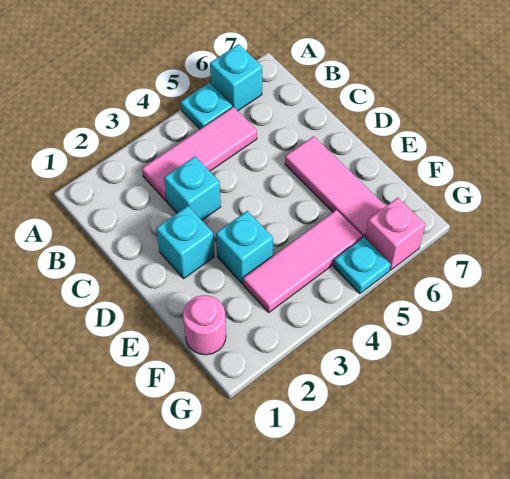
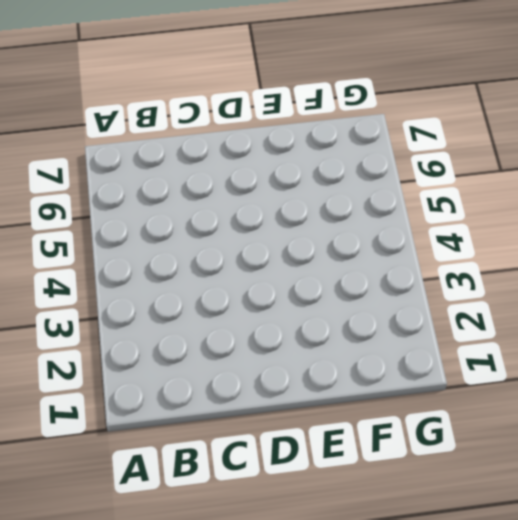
none -> cyan 1x1 plate [181,83,232,129]
none -> cyan 1x1 brick [210,44,262,111]

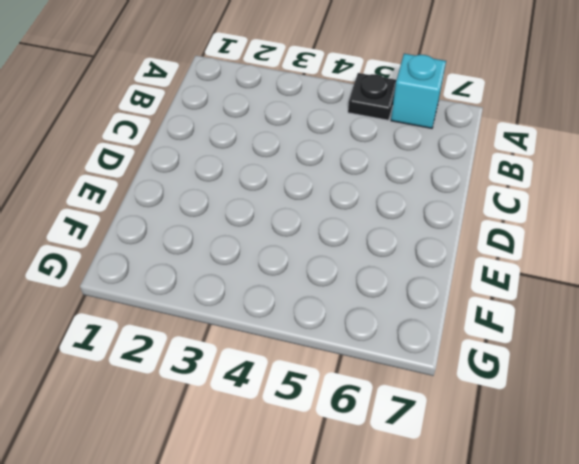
black 1x1 plate [348,73,396,120] -> cyan 1x1 plate [181,83,232,129]
none -> pink 1x3 tile [142,107,257,201]
none -> cyan 1x1 brick [164,156,221,220]

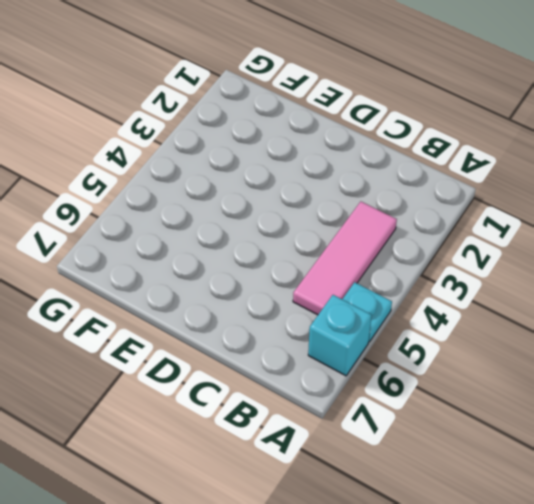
none -> cyan 1x1 brick [164,156,221,220]
none -> cyan 1x1 brick [156,206,214,279]

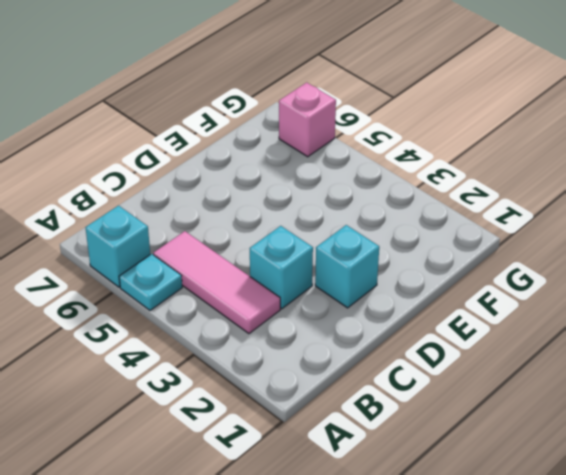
none -> pink 1x3 tile [285,136,386,238]
none -> cyan 1x1 brick [216,211,273,284]

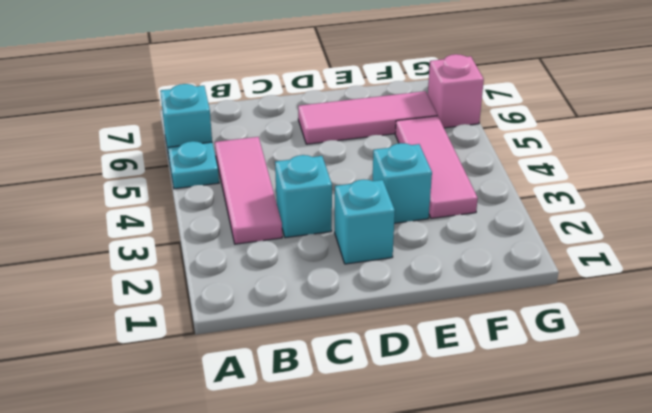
none -> pink 1x1 round brick [183,295,226,355]
none -> cyan 1x1 plate [334,238,391,294]

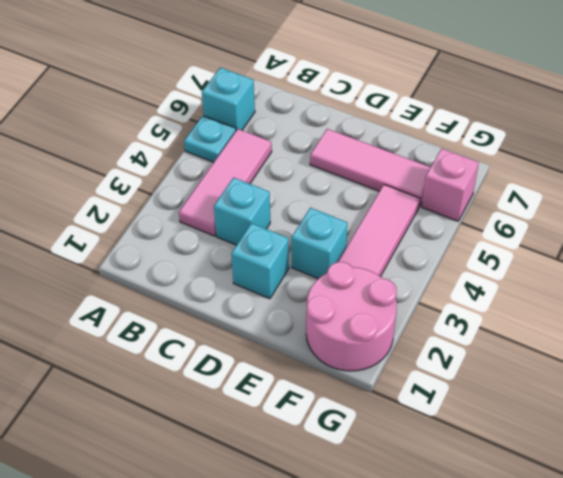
pink 2x2 round brick [306,262,397,371] -> pink 1x1 round brick [183,295,226,355]
none -> cyan 1x1 plate [334,238,391,294]

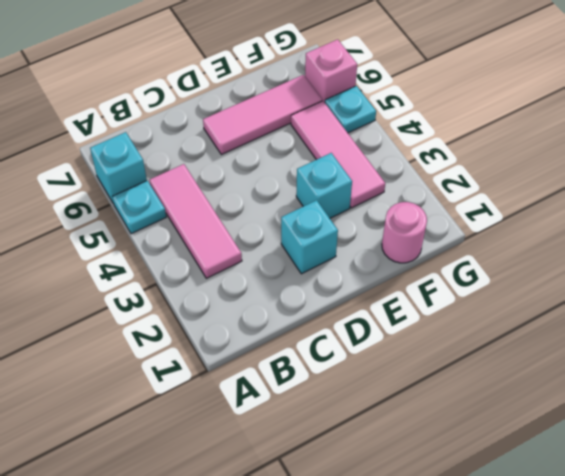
none -> cyan 1x1 brick [164,156,221,220]

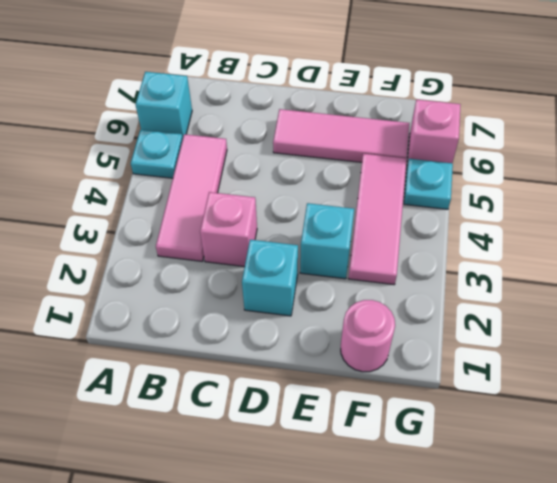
pink 1x1 brick [200,192,257,267] -> cyan 1x1 brick [164,156,221,220]

